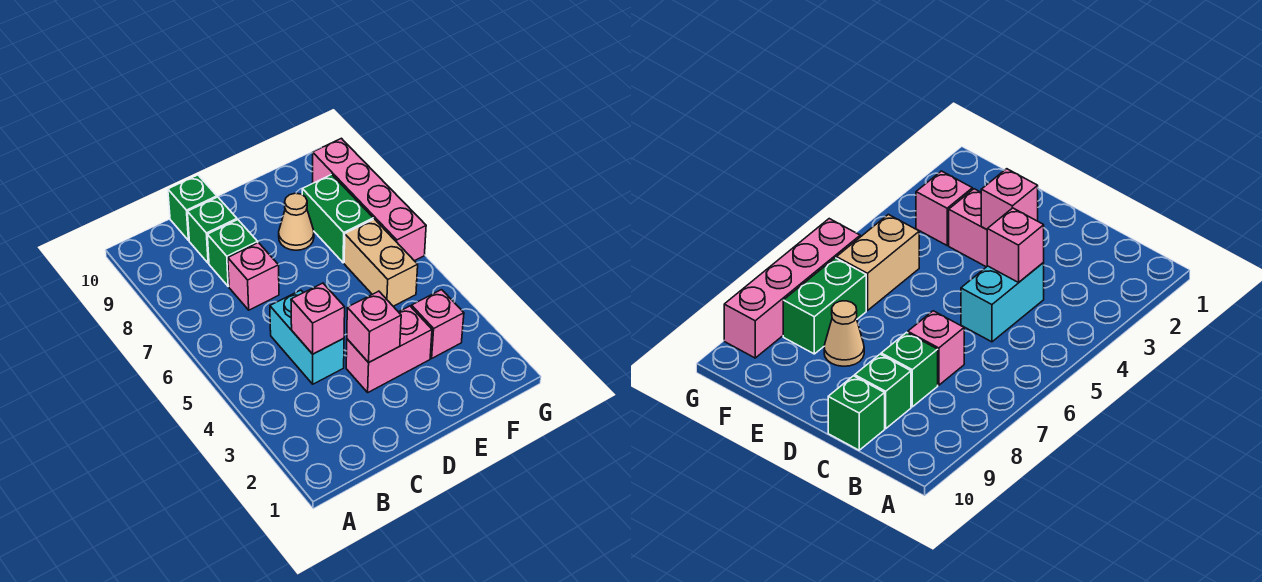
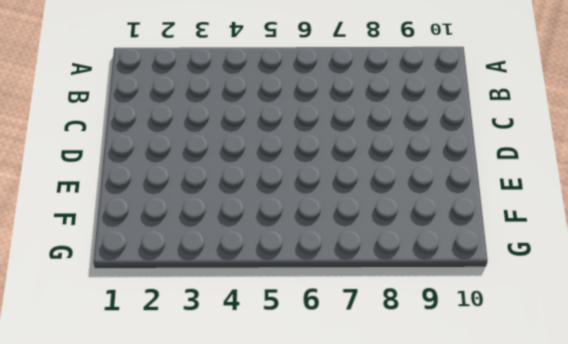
none -> cyan 1x2 brick [270,290,344,384]
none -> pink 1x1 brick [228,243,279,310]
none -> green 1x1 brick [207,220,258,286]

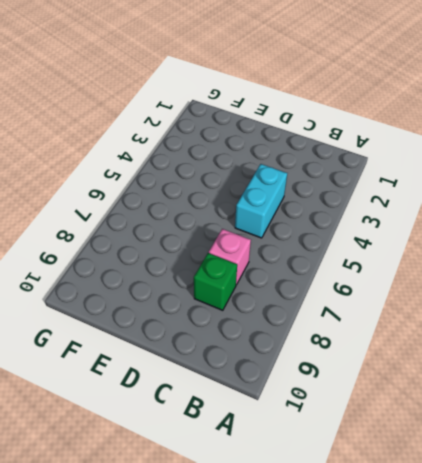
none -> green 1x1 brick [187,197,237,263]
none -> green 1x1 brick [168,175,217,240]
none -> pink 1x2 brick [346,306,432,392]

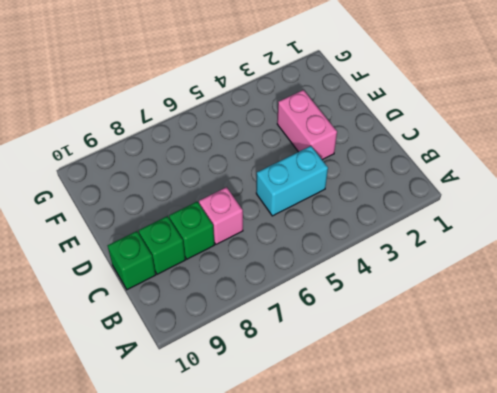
none -> tan 1x1 cone [279,193,314,250]
none -> pink 1x1 brick [411,290,464,358]
none -> tan 1x2 brick [344,219,418,306]

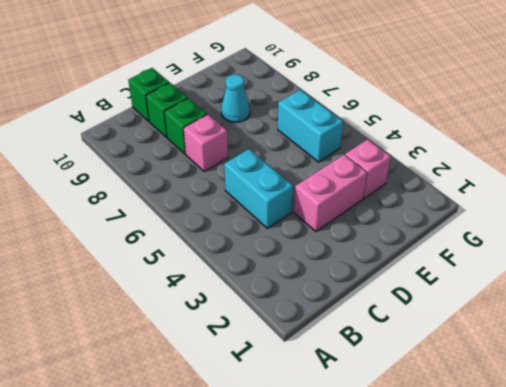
cyan 1x1 cone [221,74,250,122] -> tan 1x1 cone [279,193,314,250]
cyan 1x2 brick [278,90,343,162] -> tan 1x2 brick [344,219,418,306]
none -> green 1x2 brick [302,174,373,263]
none -> pink 1x4 brick [313,138,426,261]
none -> pink 1x1 brick [291,283,345,354]

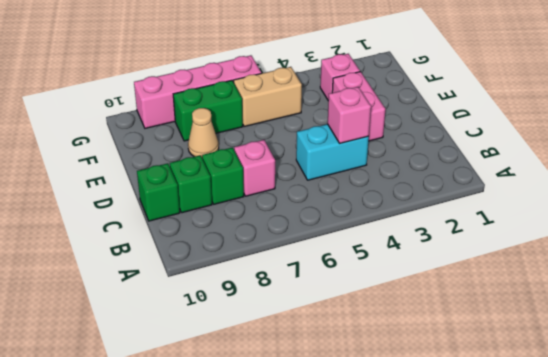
none -> pink 1x1 brick [347,291,401,363]

